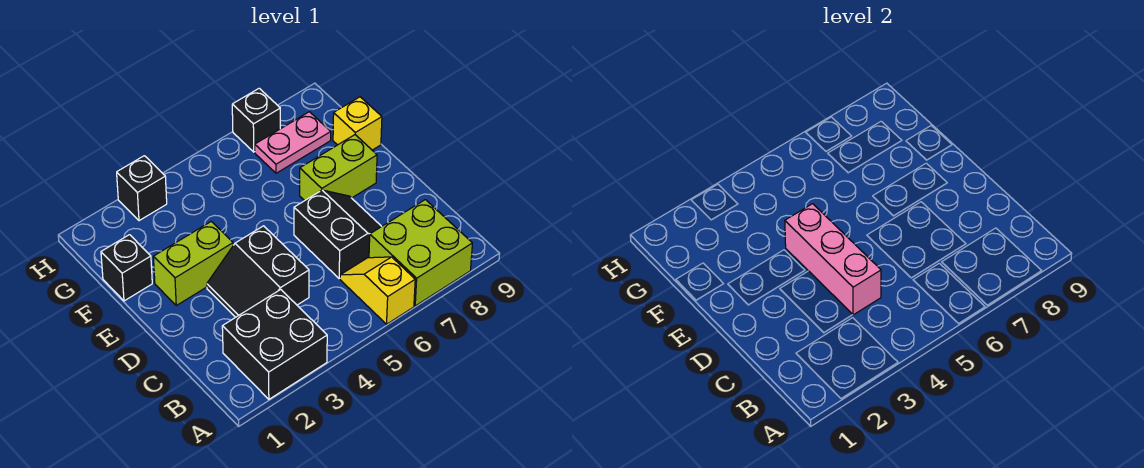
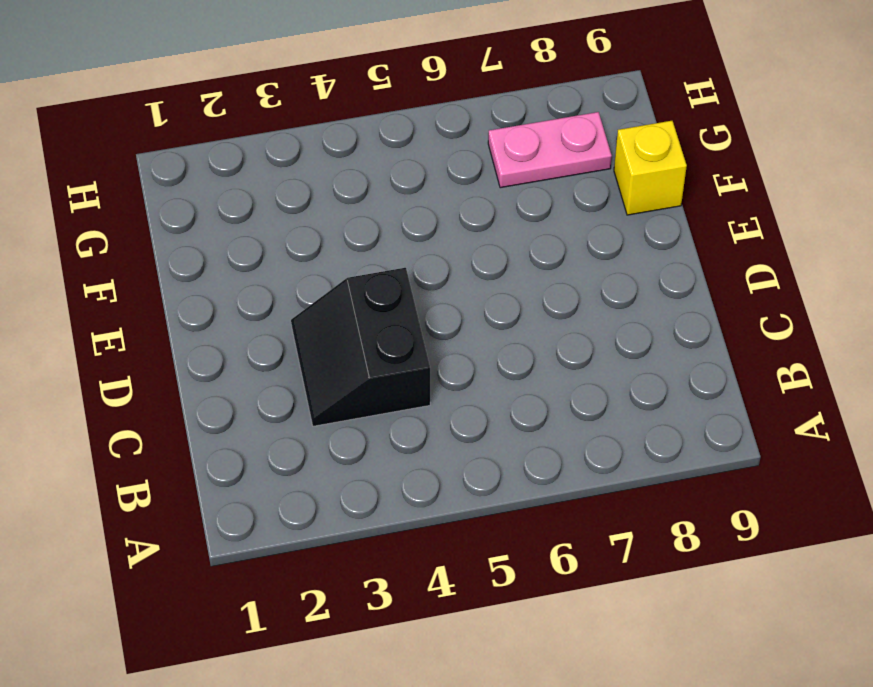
none -> black 2x2 brick [222,290,327,399]
none -> yellow 1x2 slope [340,257,415,324]
none -> lime 2x2 brick [369,200,472,306]

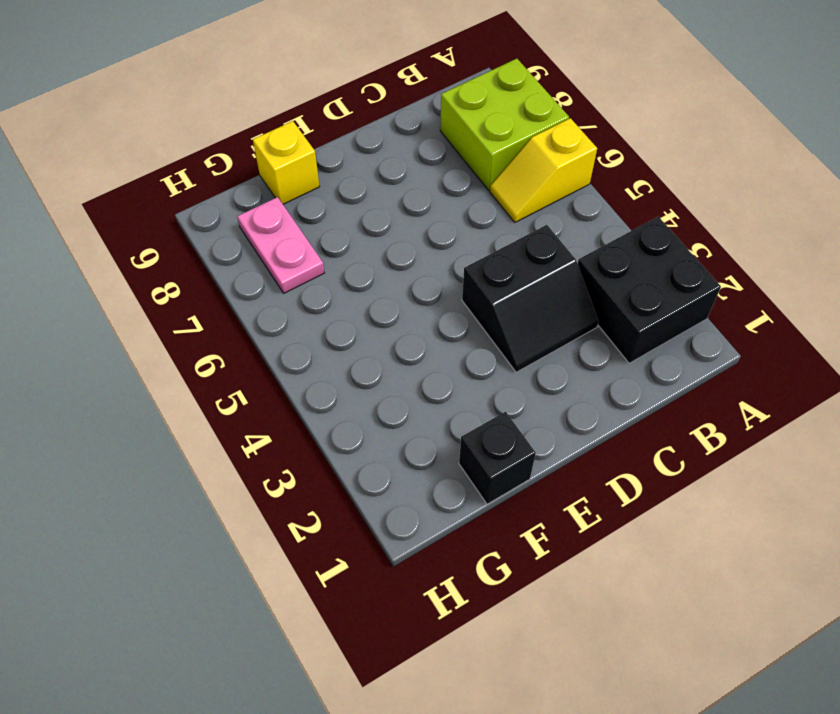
none -> black 2x2 slope [294,190,382,279]
none -> lime 1x2 brick [153,221,233,305]
none -> lime 1x2 brick [300,135,377,201]

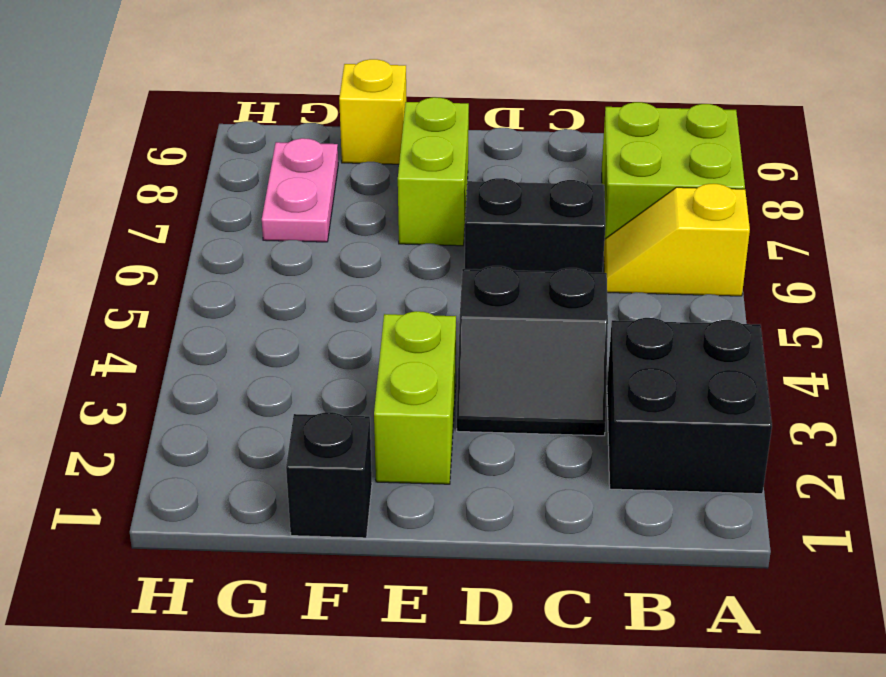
none -> black 1x1 brick [117,156,167,221]
none -> black 1x1 brick [232,88,280,152]
none -> pink 1x3 brick [785,204,881,315]

